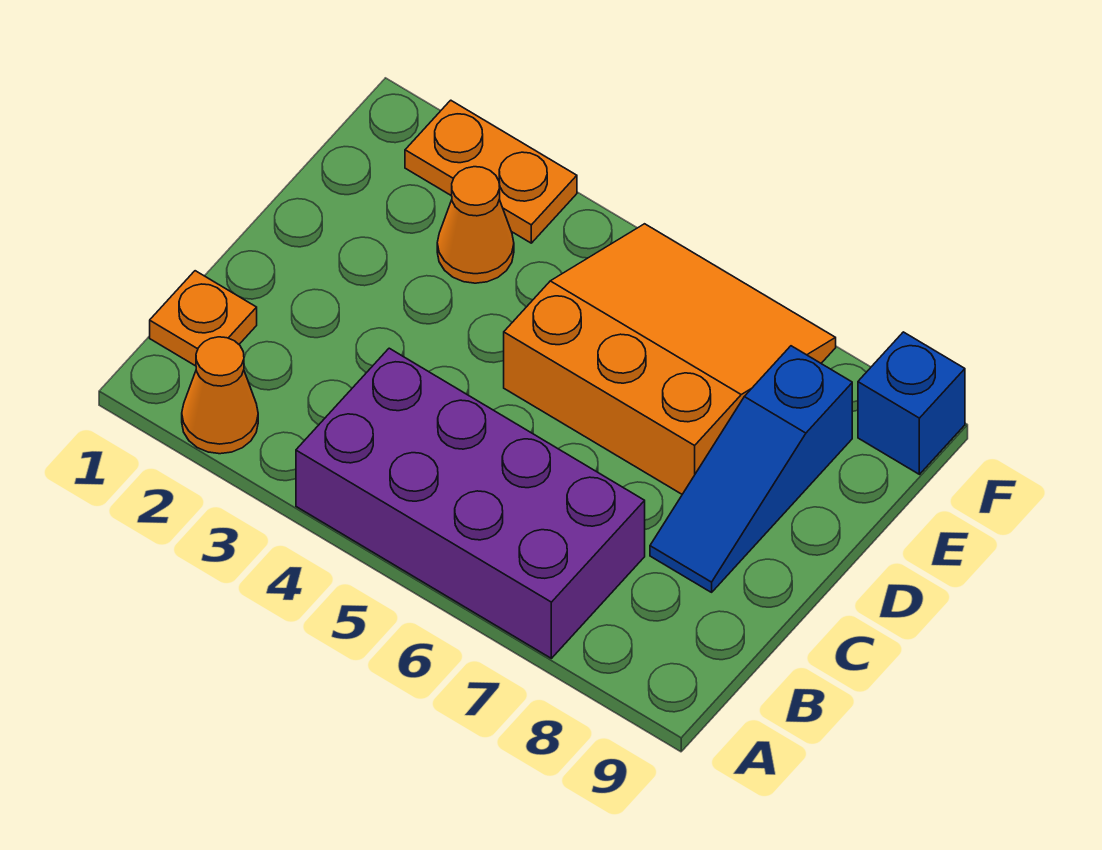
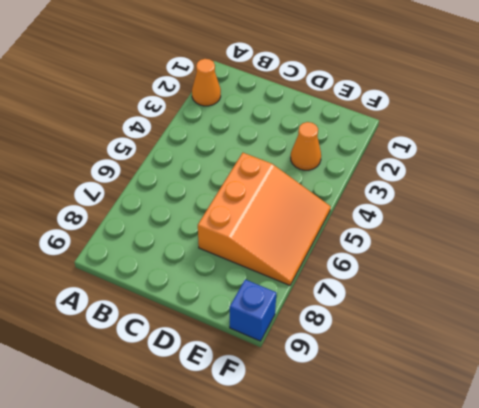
none -> purple 2x4 brick [296,348,645,658]
none -> orange 1x1 plate [150,271,257,366]

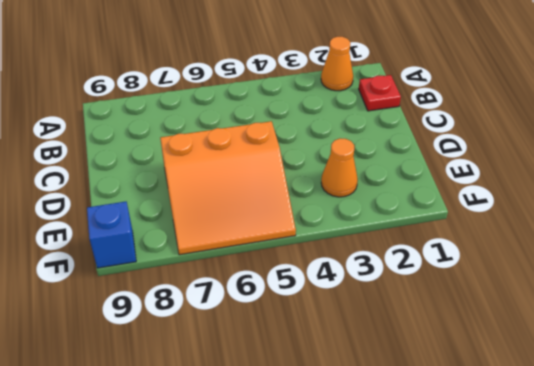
red 1x1 plate [359,75,401,111] -> orange 1x1 plate [150,271,257,366]
none -> purple 2x4 brick [296,348,645,658]
none -> blue 1x3 slope [650,346,852,592]

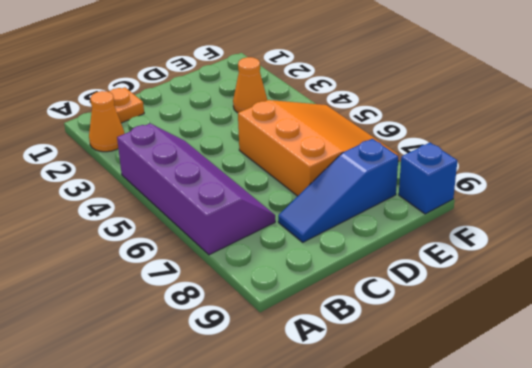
purple 2x4 slope [117,124,275,255] -> purple 2x4 brick [296,348,645,658]
none -> orange 1x2 plate [405,100,577,243]

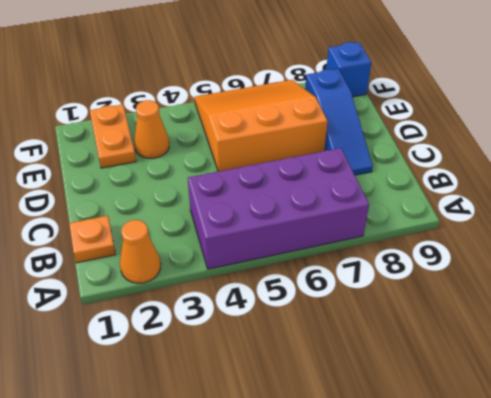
orange 1x2 plate [90,105,136,168] -> orange 1x2 plate turned to [405,100,577,243]

